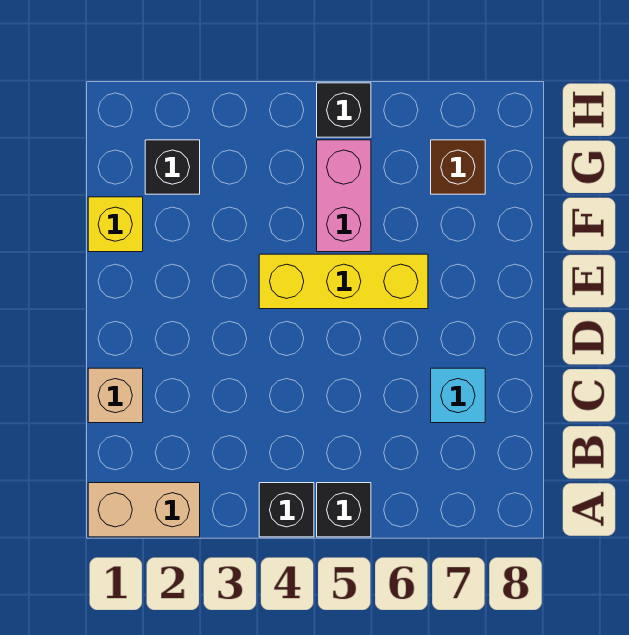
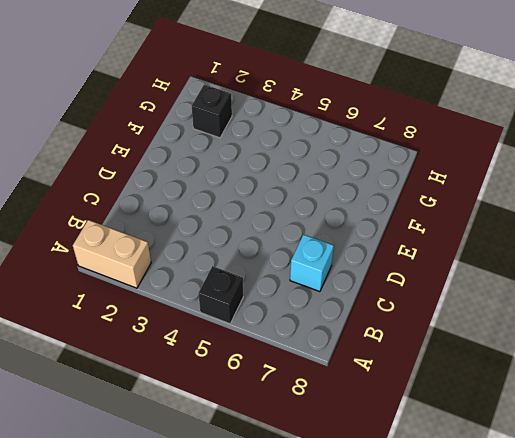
none -> black 1x1 brick [259,483,314,537]
none -> tan 1x1 brick [88,368,143,423]

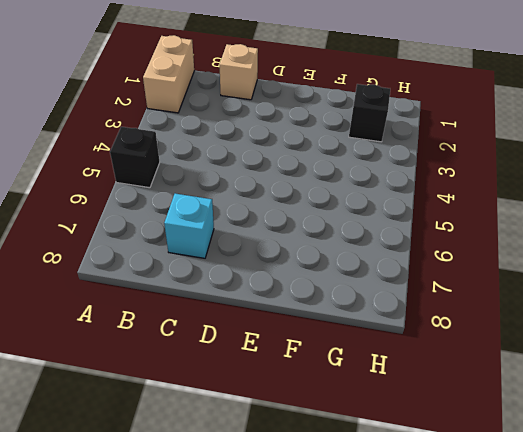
none -> black 1x1 brick [259,483,314,537]
none -> yellow 1x3 brick [259,254,428,309]

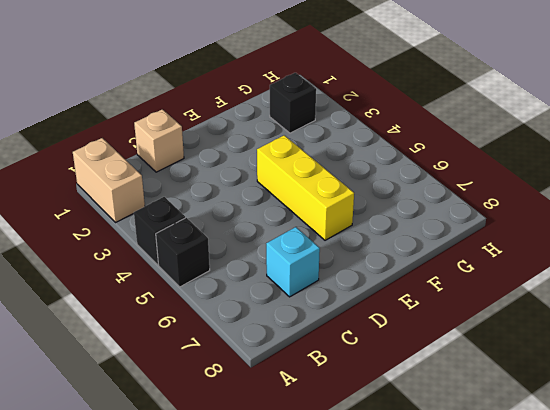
none -> yellow 1x1 brick [88,197,143,252]
none -> pink 1x2 brick [317,140,371,252]

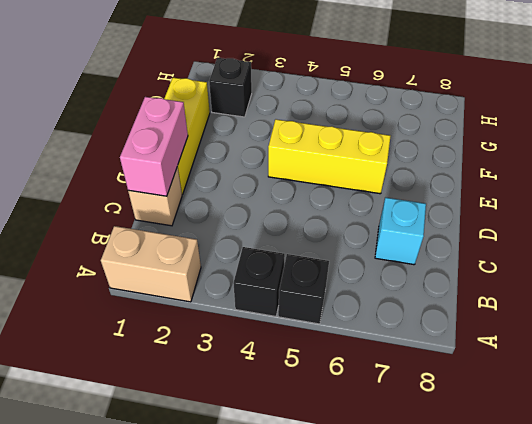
pink 1x2 brick [120,97,188,196] -> pink 1x2 brick moved to [317,140,371,252]
yellow 1x3 brick [164,78,210,195] -> yellow 1x1 brick [88,197,143,252]
none -> brown 1x1 brick [431,140,485,194]
none -> black 1x1 brick [317,83,371,137]

